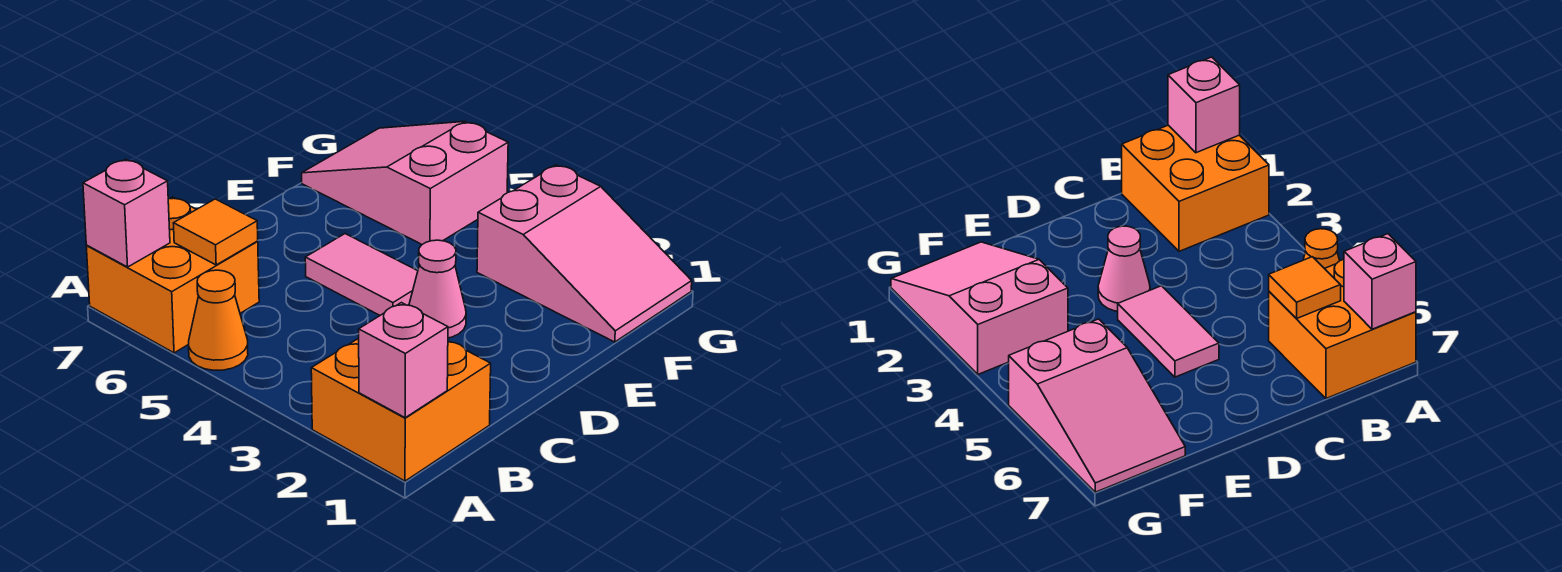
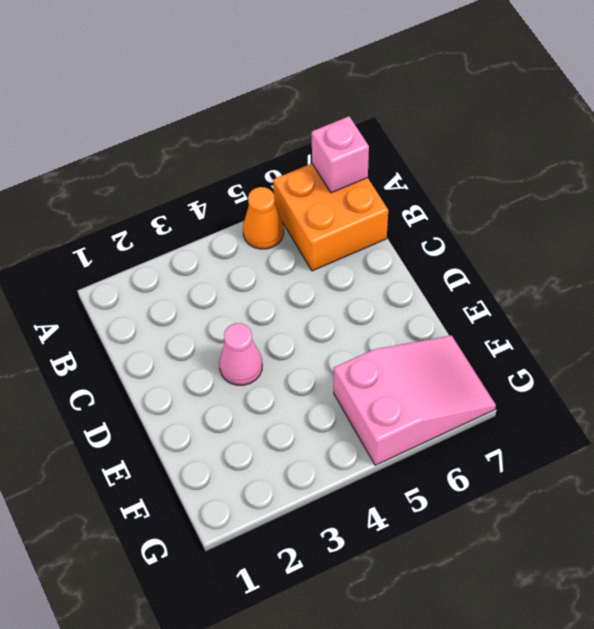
none -> orange 2x2 brick [311,338,491,481]
none -> pink 1x2 tile [305,234,418,315]

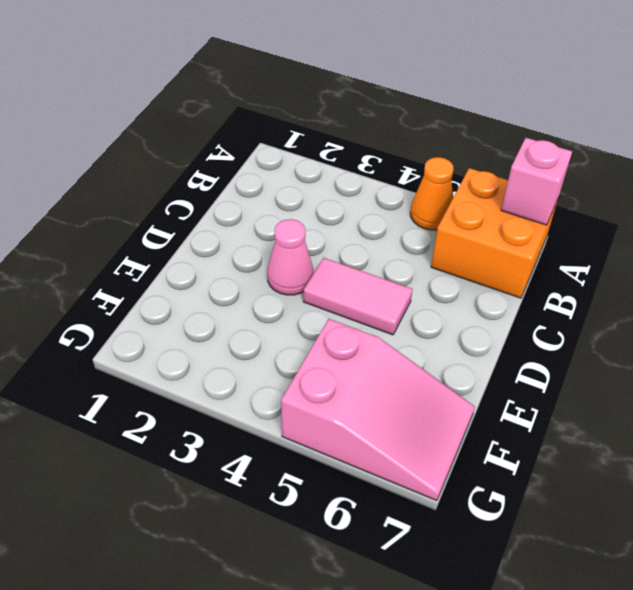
none -> orange 2x2 brick [311,338,491,481]
none -> pink 2x3 slope [477,165,692,342]

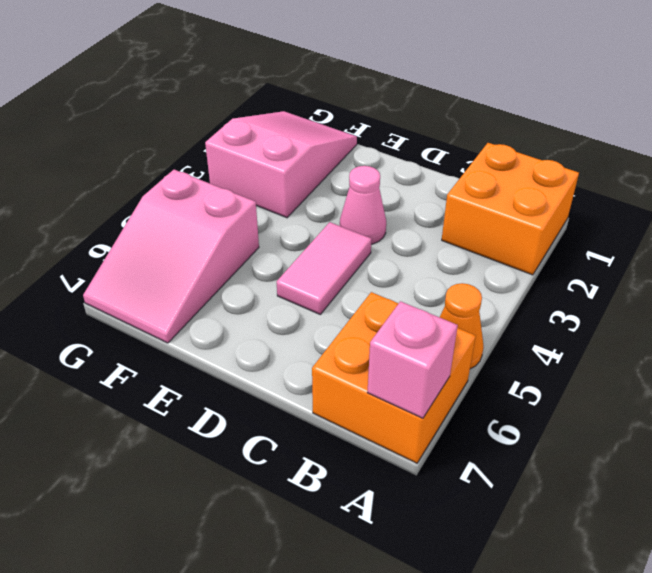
none -> pink 1x1 brick [359,303,448,418]
none -> orange 1x1 tile [174,199,258,265]

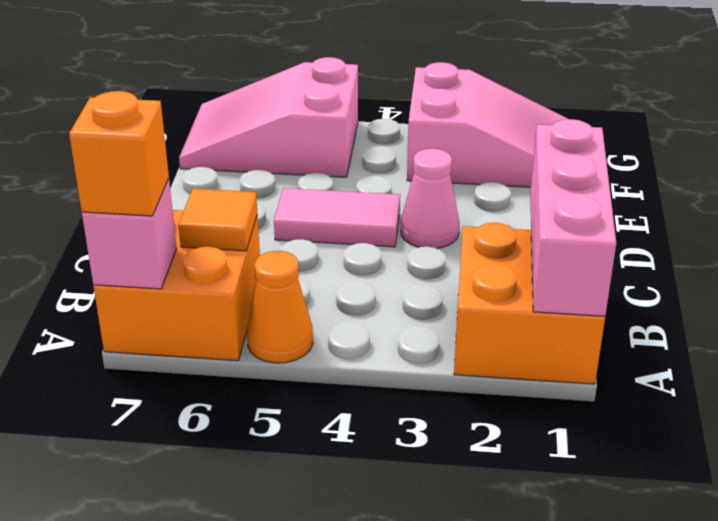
pink 1x3 brick [530,119,616,316] -> pink 1x1 brick [359,303,448,418]
orange 1x1 brick [69,91,169,216] -> none

